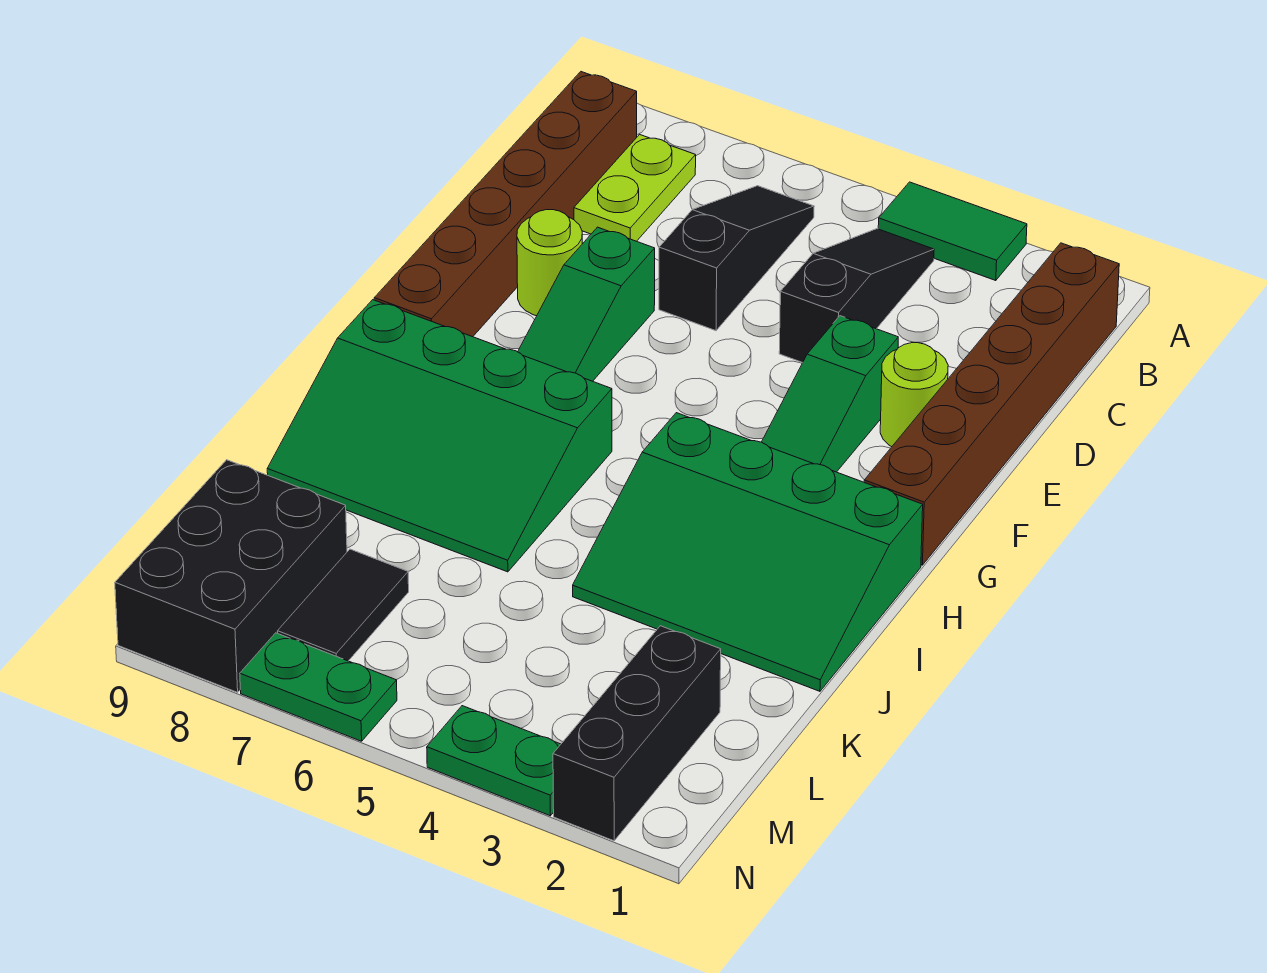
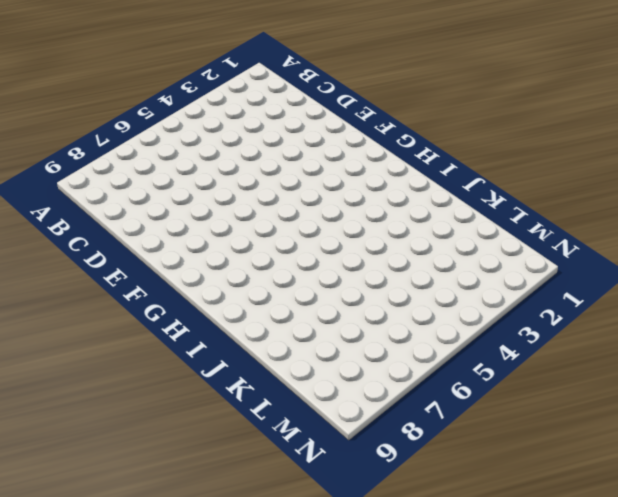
none -> green 1x2 tile [878,182,1027,281]
none -> brown 1x6 brick [864,243,1119,565]
none -> black 1x3 slope [779,229,934,363]

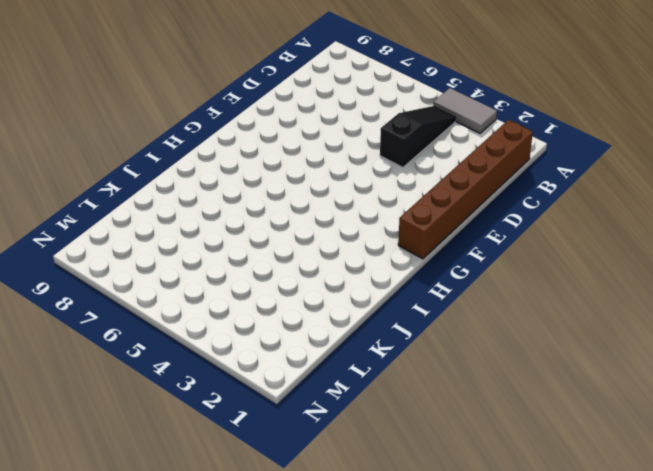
grey 1x2 tile [433,88,497,133] -> green 1x2 tile [878,182,1027,281]
none -> black 1x3 slope [659,186,814,331]
none -> lime 1x2 plate [574,134,696,241]
none -> brown 1x6 brick [374,72,637,337]

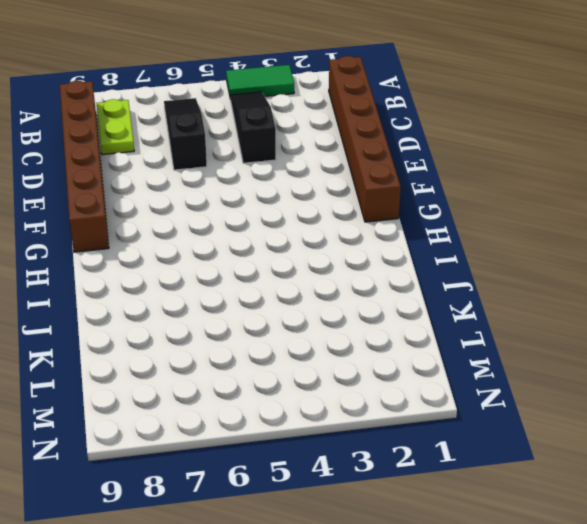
none -> lime 1x1 round brick [880,343,948,447]
none -> green 1x3 slope [762,316,898,472]
none -> green 1x3 slope [518,227,655,381]

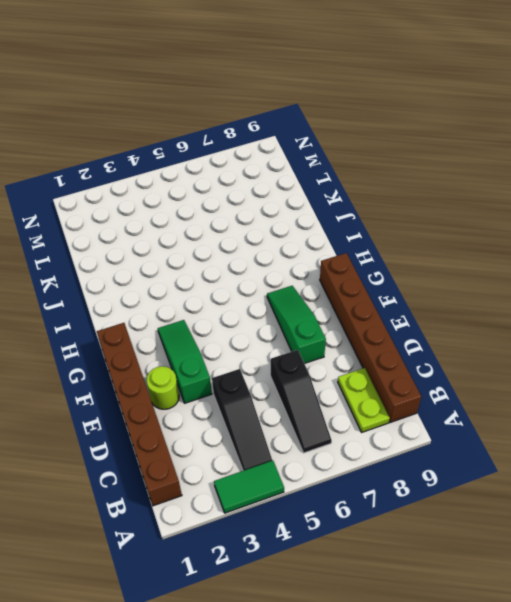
none -> lime 1x1 round brick [517,210,582,316]
none -> green 3x4 slope [573,413,923,691]
none -> green 3x4 slope [267,300,612,572]

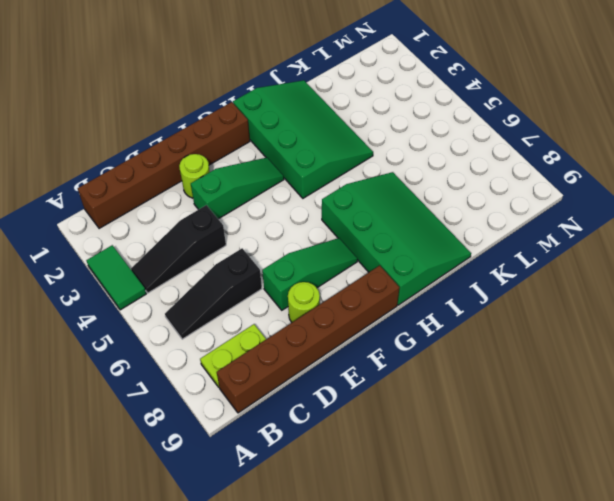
none -> black 1x3 brick [553,626,721,841]
none -> black 1x2 tile [277,549,409,661]
none -> black 2x3 brick [115,460,347,692]

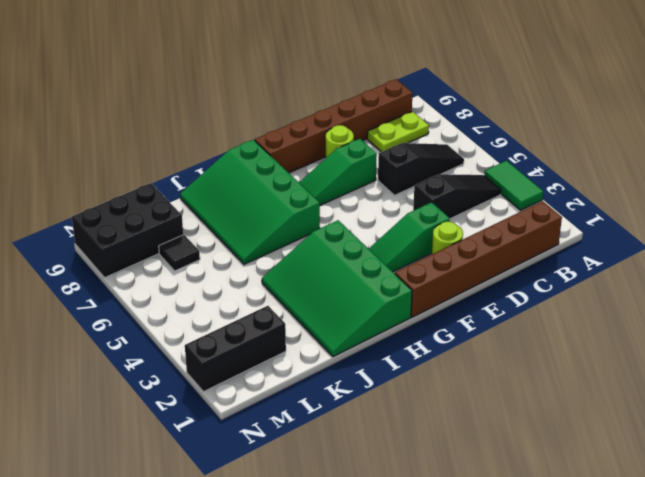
black 1x1 tile [159,235,200,271] -> black 1x2 tile [277,549,409,661]
none -> green 1x2 plate [427,706,561,816]
none -> green 1x2 plate [240,633,397,741]

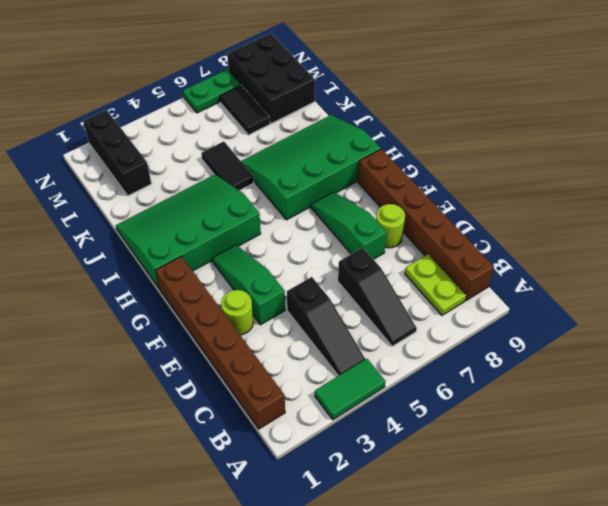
black 1x2 tile [201,141,254,191] -> none
none -> green 1x2 plate [427,706,561,816]

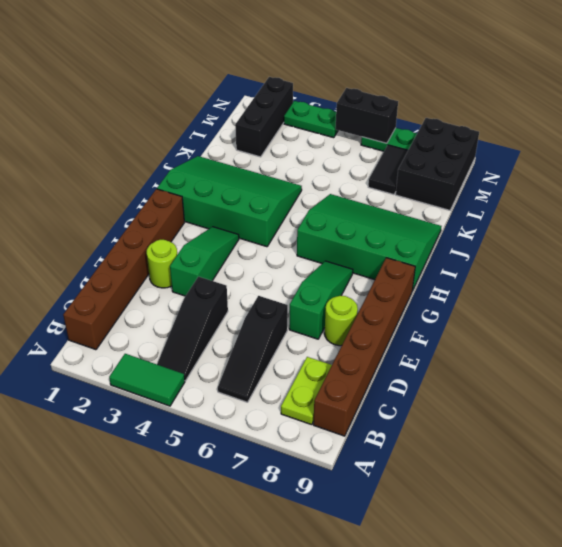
black 1x2 brick [336,88,398,143] -> none

